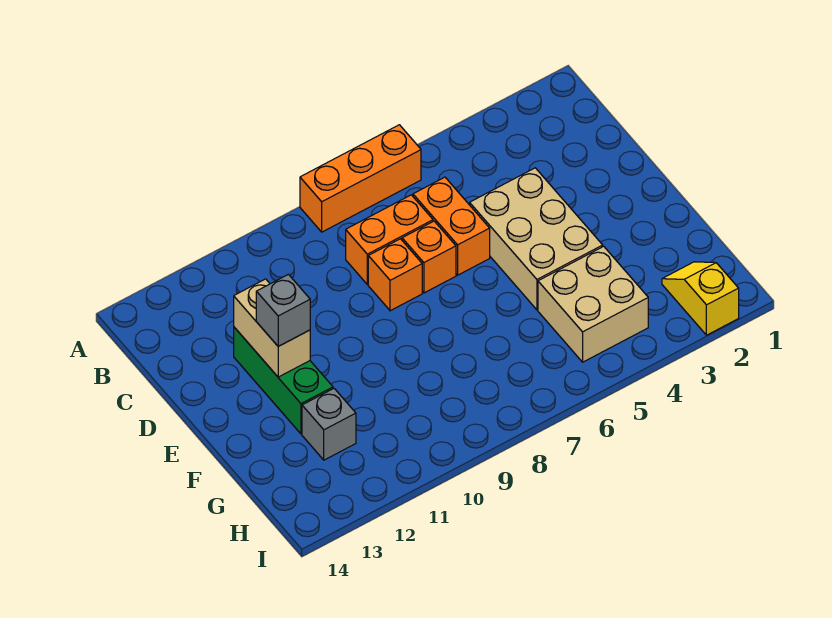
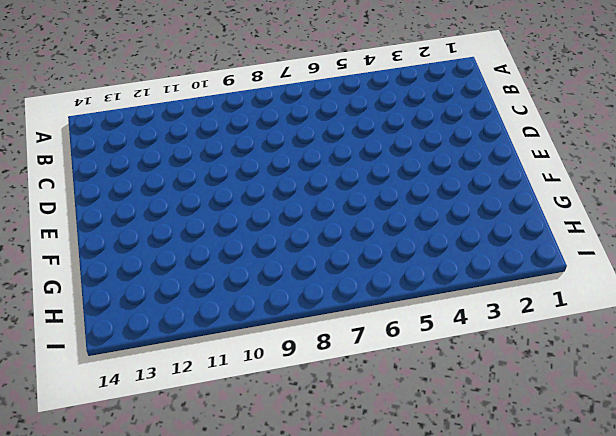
none -> orange 1x3 brick [300,125,421,232]
none -> orange 1x2 brick [413,177,490,275]
none -> orange 1x2 brick [346,195,433,284]

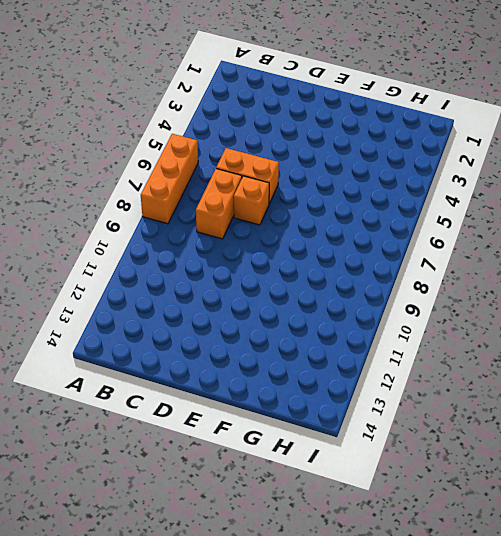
none -> tan 2x3 brick [470,168,603,310]
none -> orange 1x1 brick [368,239,422,311]
none -> green 1x3 brick [234,327,333,434]

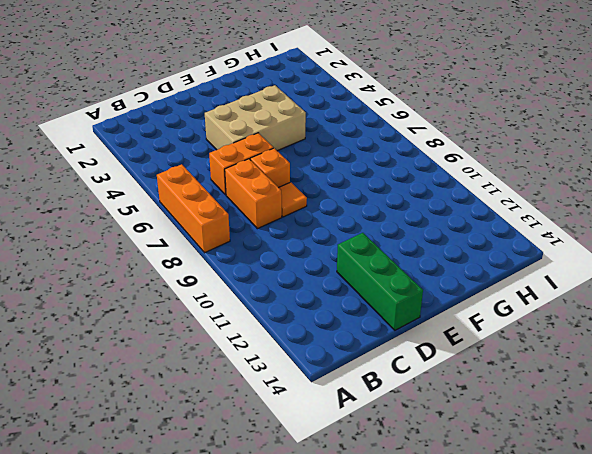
orange 1x1 tile [279,182,307,217] -> orange 1x1 brick [368,239,422,311]
green 1x3 brick [337,233,423,330] -> green 1x3 brick turned to [234,327,333,434]
none -> tan 2x2 brick [538,246,648,362]
none -> grey 1x1 brick [302,389,356,460]
none -> yellow 1x2 slope [662,262,739,335]

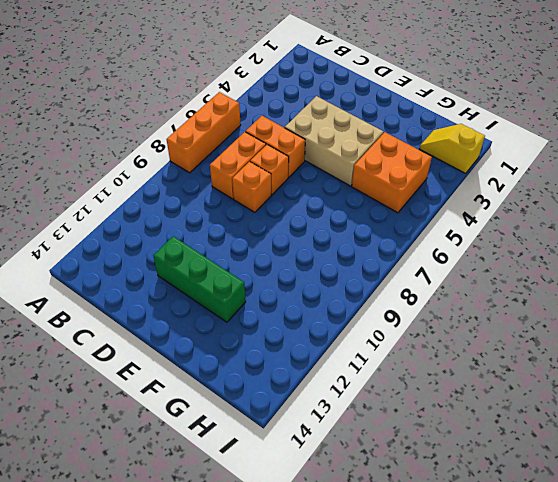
orange 2x2 brick [352,132,432,213] -> tan 2x2 brick [538,246,648,362]
none -> grey 1x1 brick [302,389,356,460]
none -> tan 1x2 brick [234,279,310,377]
none -> grey 1x1 brick [256,274,310,346]

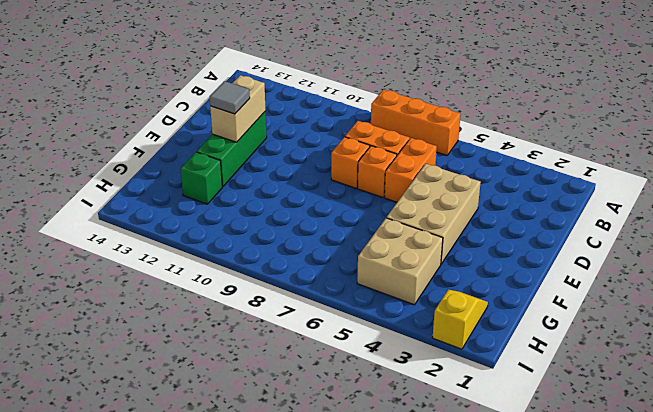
grey 1x1 tile [210,81,250,114] -> grey 1x1 brick [256,274,310,346]
green 1x1 brick [181,152,222,204] -> grey 1x1 brick [302,389,356,460]

